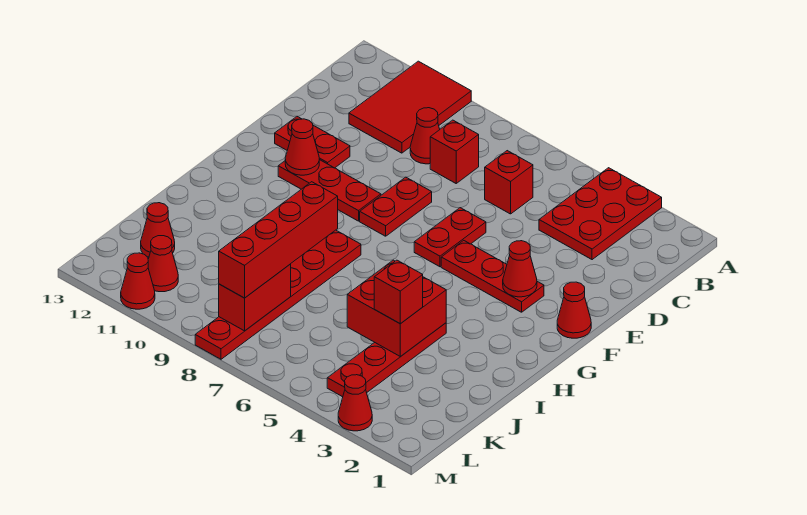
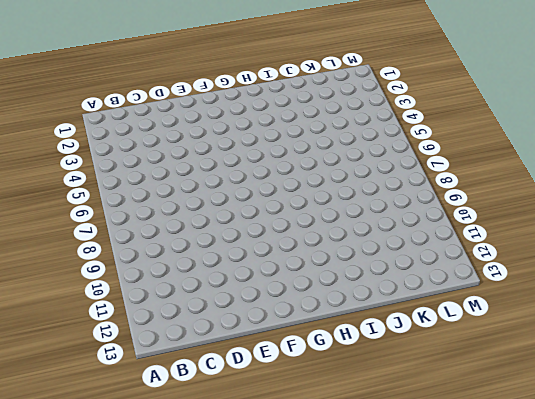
none -> red 2x3 plate [539,168,662,260]
none -> red 2x3 tile [349,61,471,153]
none -> red 1x1 brick [485,151,533,214]

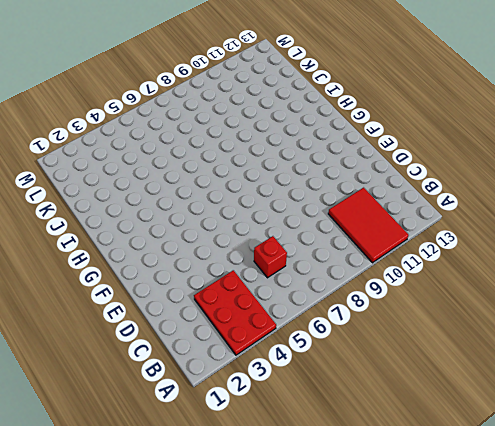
none -> red 1x1 brick [430,120,479,183]
none -> red 1x1 cone [410,108,440,164]
none -> red 1x2 plate [414,208,486,267]

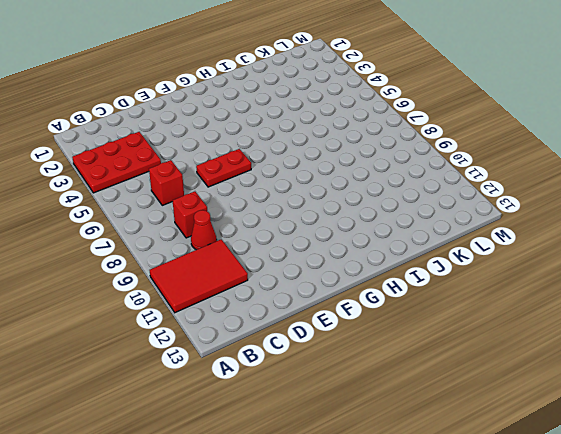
none -> red 1x2 plate [360,177,432,236]
none -> red 1x2 plate [275,116,350,168]
none -> red 1x1 cone [557,282,591,338]

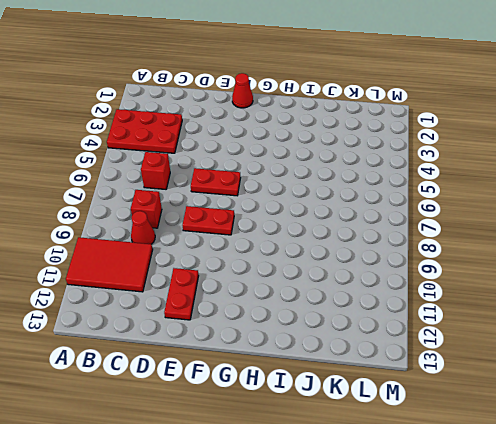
none -> red 1x3 plate [441,240,544,312]
none -> red 1x3 plate [278,160,381,221]
none -> red 1x6 plate [195,230,361,359]

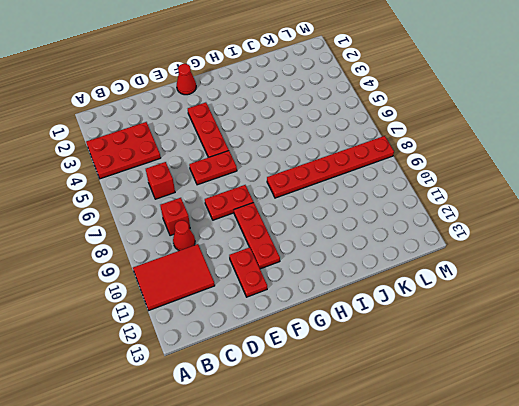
none -> red 1x4 plate [327,323,446,397]
none -> red 1x1 cone [141,203,175,257]
none -> red 1x1 cone [148,236,178,292]

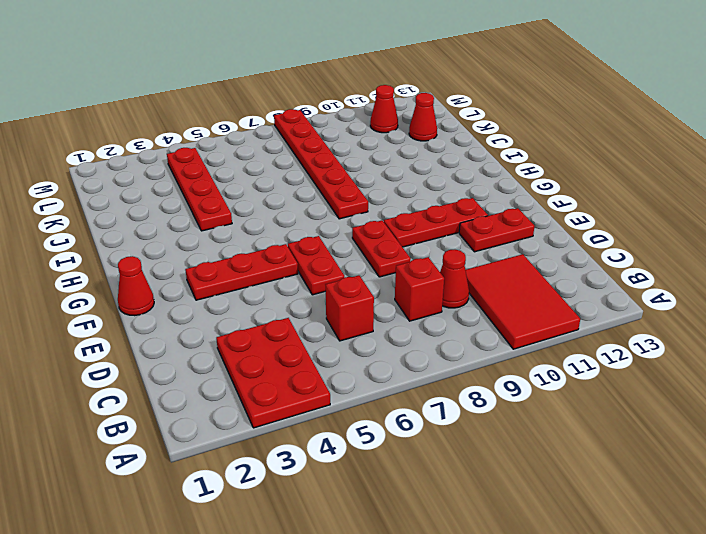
none -> red 1x1 cone [338,375,372,431]
none -> red 1x1 cone [121,253,155,309]
none -> red 1x1 cone [503,241,537,297]

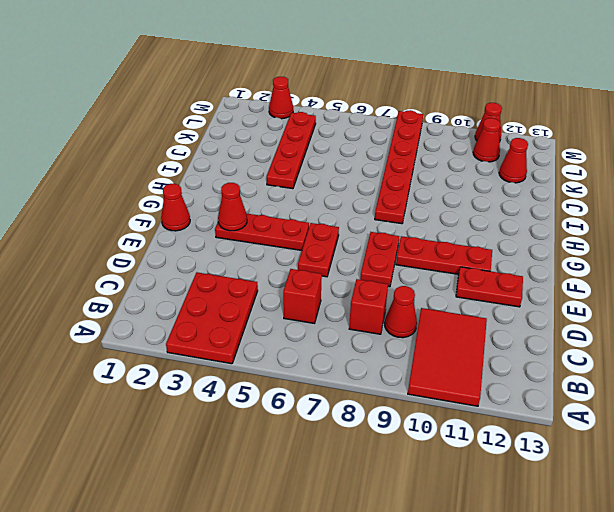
none -> red 1x1 cone [285,119,319,175]
none -> red 2x2 brick [347,260,446,357]
none -> red 1x2 brick [219,264,291,331]

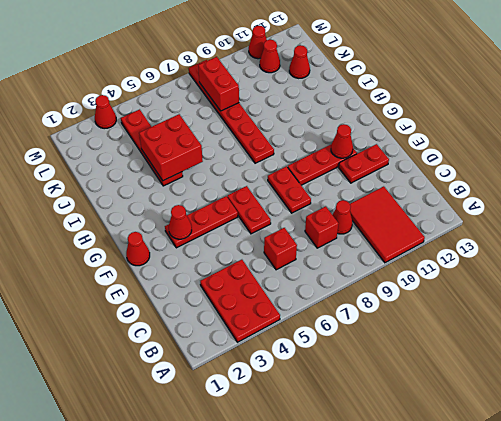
none -> red 1x4 brick [219,182,338,298]
none -> red 1x1 brick [374,260,423,324]

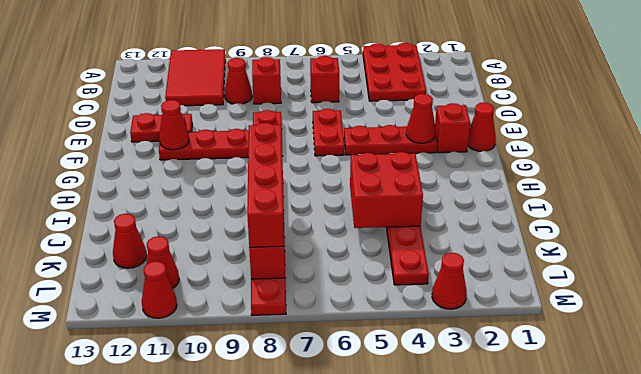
red 1x1 brick [435,103,470,153] -> red 1x1 brick moved to [374,260,423,324]

